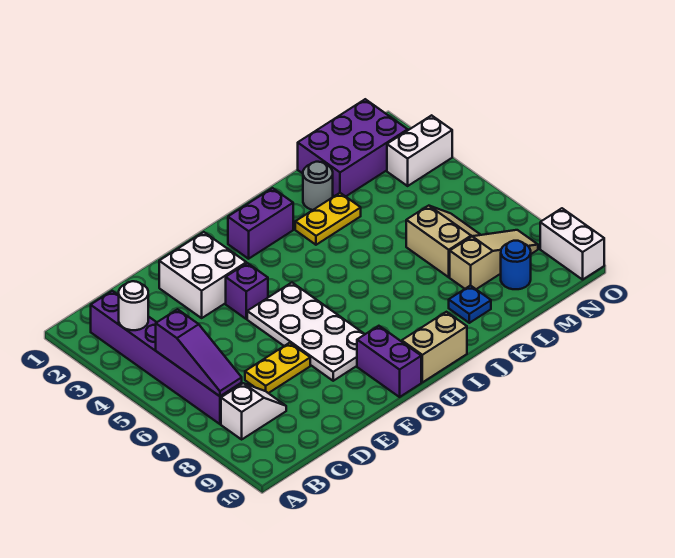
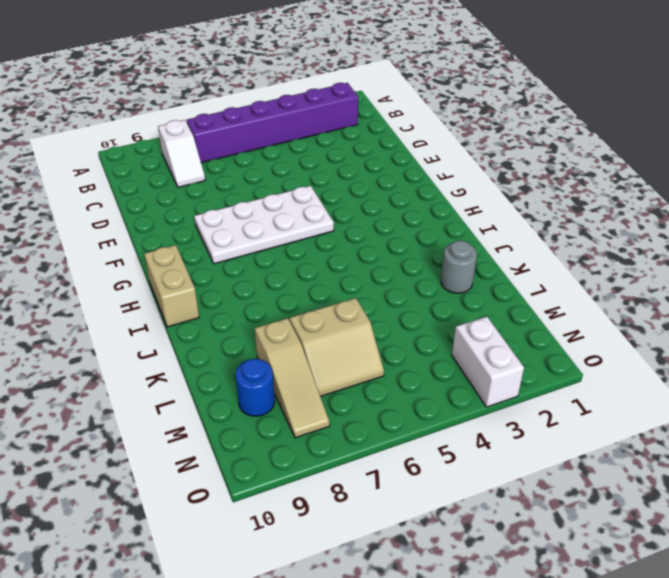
none -> yellow 1x2 plate [245,343,310,393]
none -> white 2x2 brick [159,232,246,318]
none -> purple 1x1 brick [226,263,268,319]

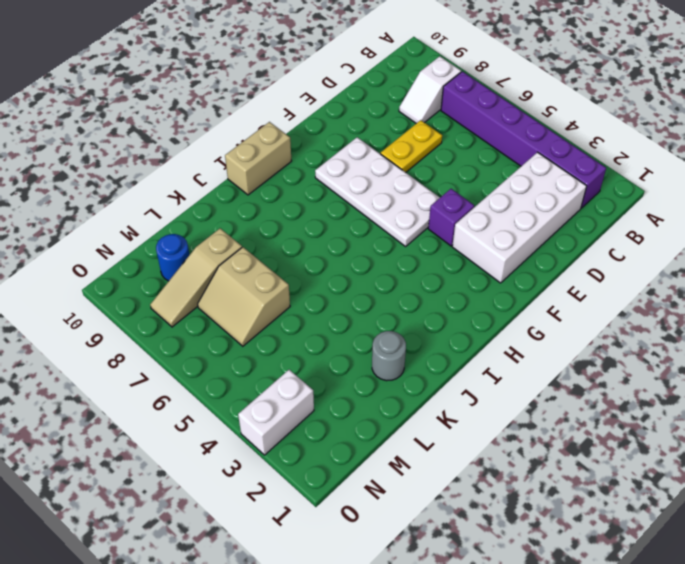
white 2x4 brick [452,152,587,283] -> white 2x2 brick [159,232,246,318]
none -> purple 1x2 brick [357,326,421,397]
none -> purple 1x2 brick [228,188,293,259]
none -> yellow 1x2 plate [295,193,361,245]

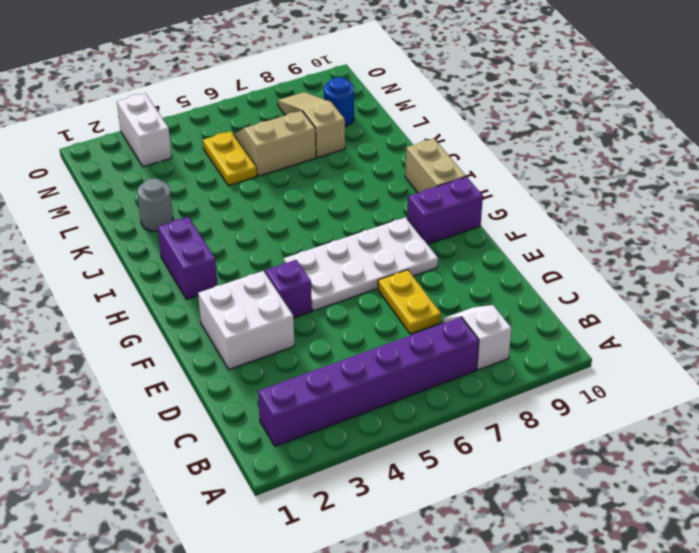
yellow 1x2 plate [203,131,257,186] -> yellow 1x2 plate moved to [295,193,361,245]
none -> blue 1x1 plate [449,285,491,323]
none -> purple 2x3 brick [298,99,408,197]
none -> white 1x2 brick [540,208,604,280]

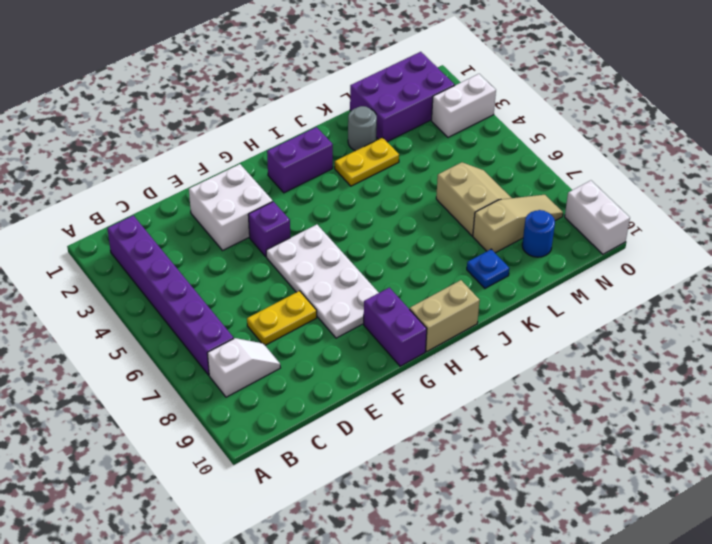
none -> white 1x1 round brick [119,281,148,330]
none -> purple 1x3 slope [156,309,242,396]

